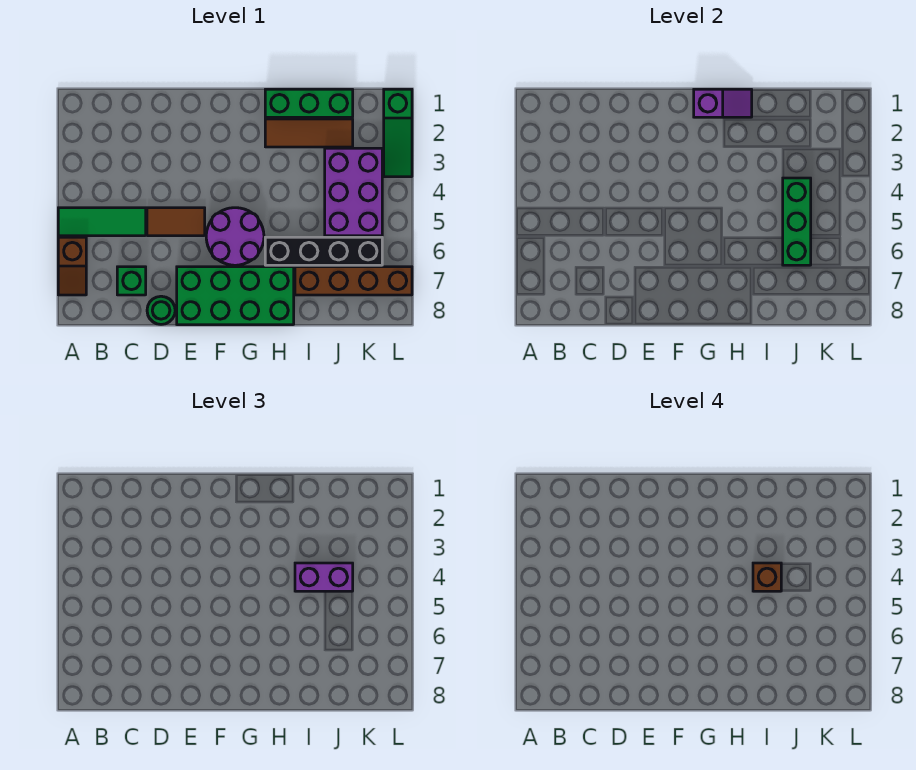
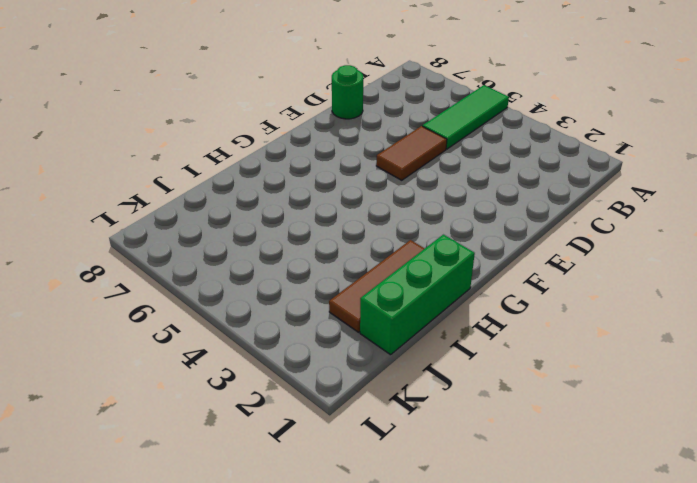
none -> brown 1x2 slope [58,237,86,295]
none -> green 1x1 brick [117,267,146,295]
none -> green 2x4 brick [177,267,294,325]

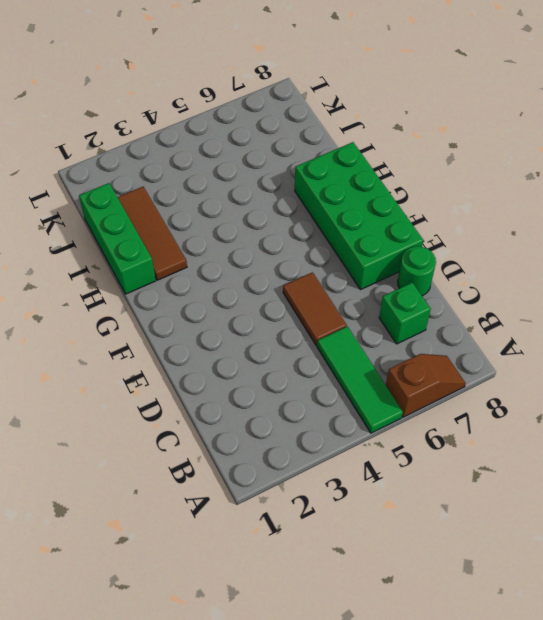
none -> purple 2x2 round brick [206,208,264,265]
none -> black 1x4 brick [265,237,382,265]
none -> brown 1x4 brick [295,267,412,295]

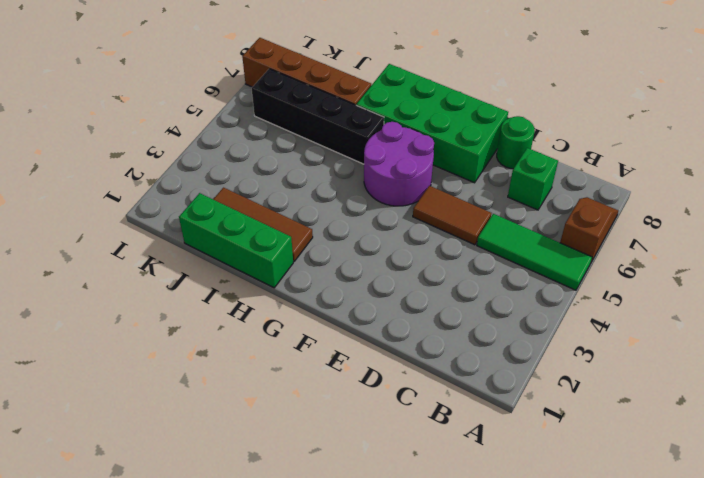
none -> purple 2x3 brick [325,148,382,236]
none -> green 1x3 slope [384,89,412,177]
none -> purple 1x2 slope [694,89,752,117]

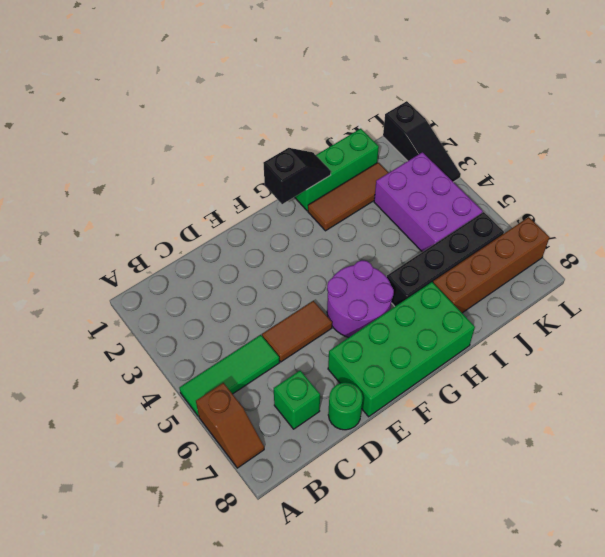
black 1x2 slope [263,148,331,204] -> purple 1x2 slope [694,89,752,117]
black 1x3 slope [383,101,461,182] -> green 1x3 slope [384,89,412,177]
none -> green 1x3 brick [783,178,811,265]
none -> purple 1x2 brick [295,563,353,591]
none -> brown 1x1 brick [753,563,781,591]

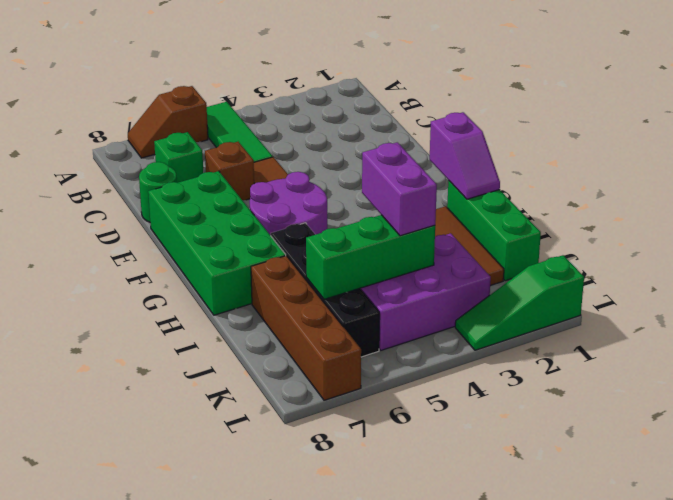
brown 1x1 brick [205,142,254,200] -> brown 1x1 brick moved to [753,563,781,591]

